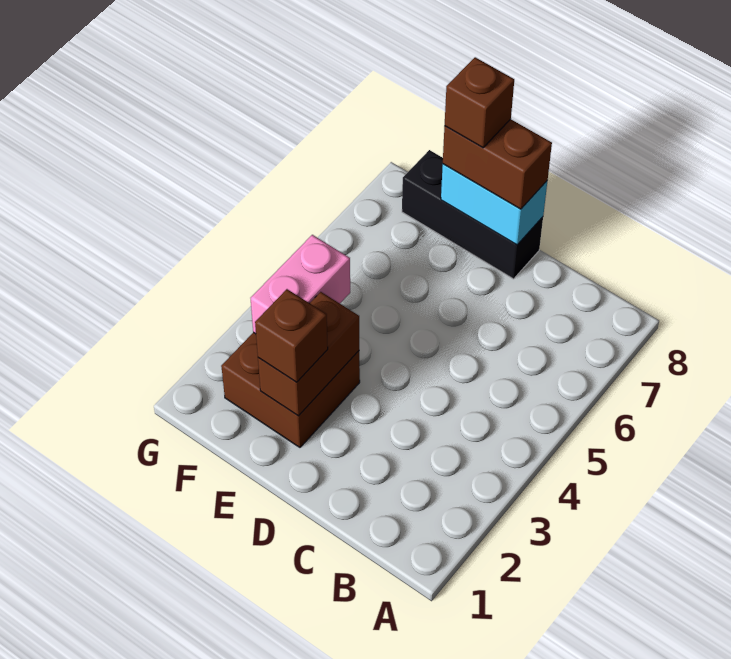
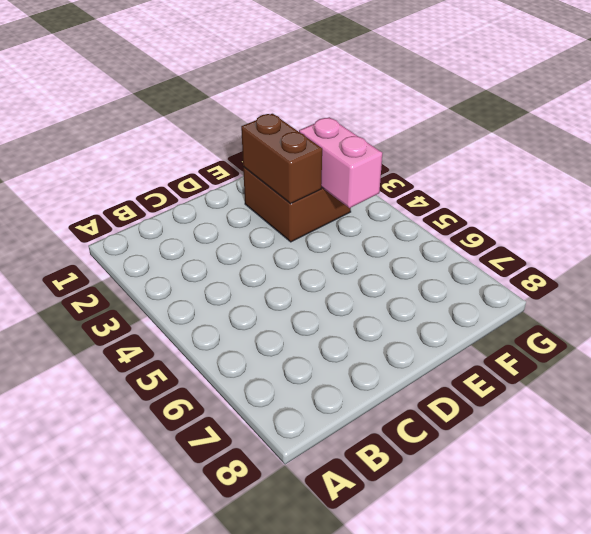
none -> black 1x3 brick [402,150,543,279]
none -> cyan 1x2 brick [441,164,547,245]

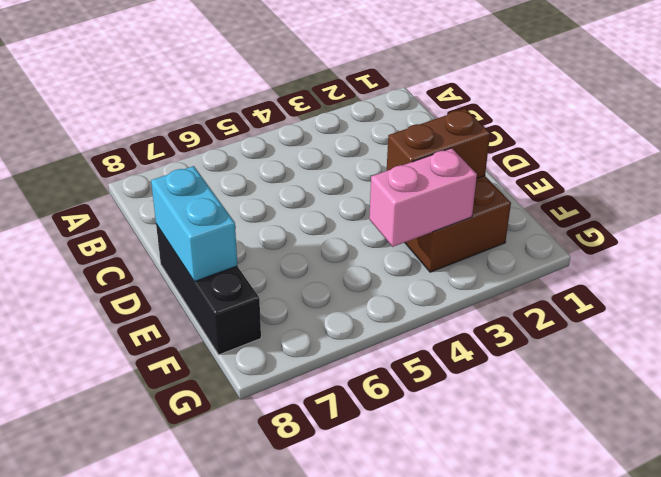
none -> brown 1x2 brick [443,119,552,209]
none -> brown 1x1 brick [255,289,328,382]

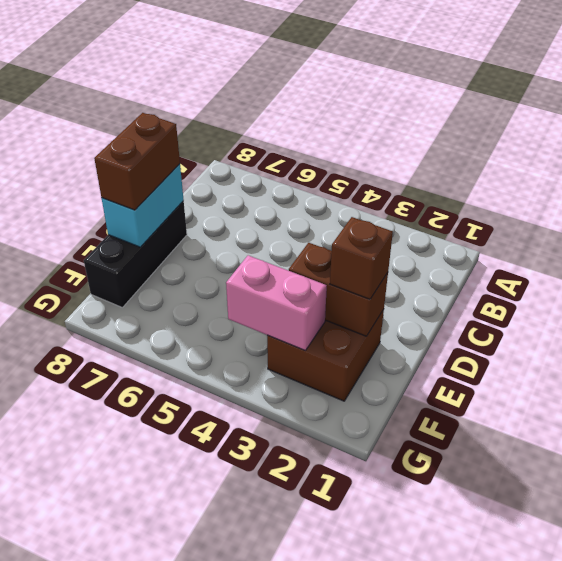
none -> brown 1x1 brick [445,57,514,148]

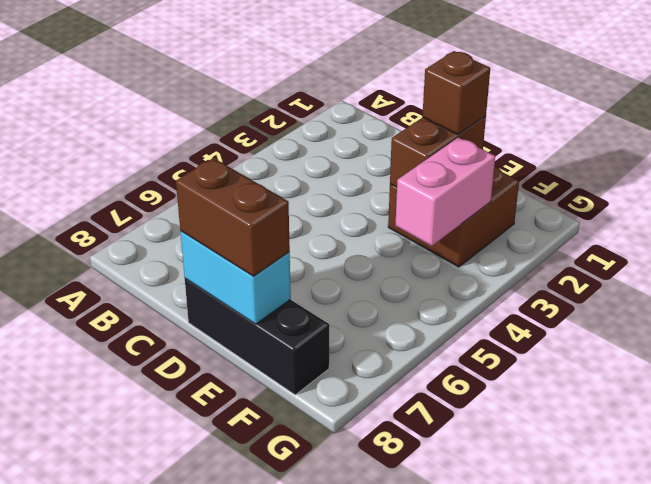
none -> brown 1x1 brick [445,57,514,148]

